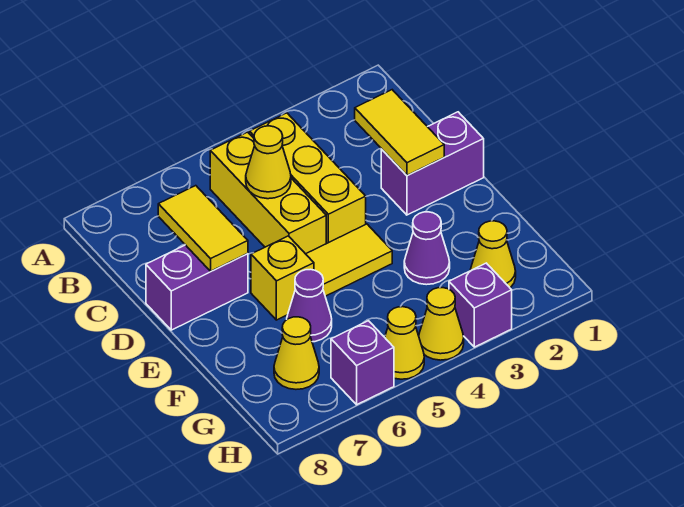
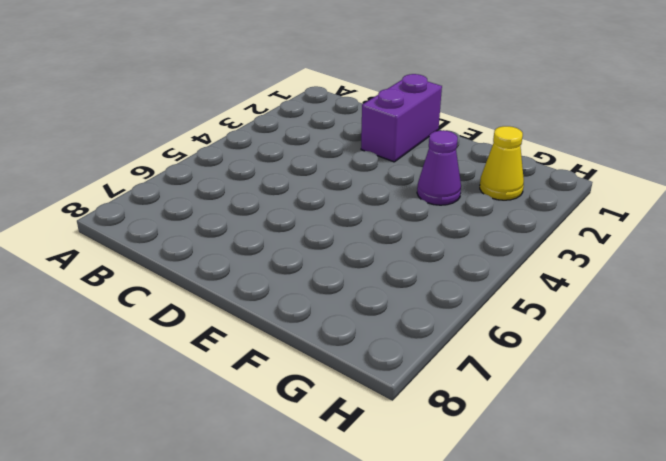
none -> yellow 1x3 brick [250,113,366,244]
none -> yellow 1x3 brick [210,132,326,254]
none -> purple 1x2 brick [146,245,248,330]

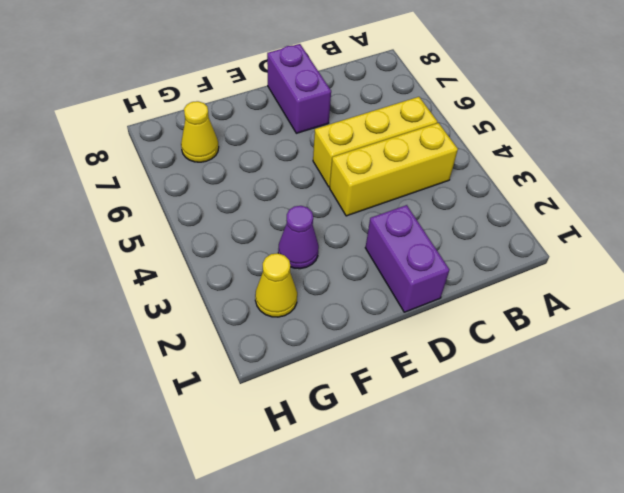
none -> yellow 1x2 tile [306,224,392,296]
none -> yellow 1x1 brick [251,236,314,320]
none -> purple 1x1 cone [287,269,332,342]

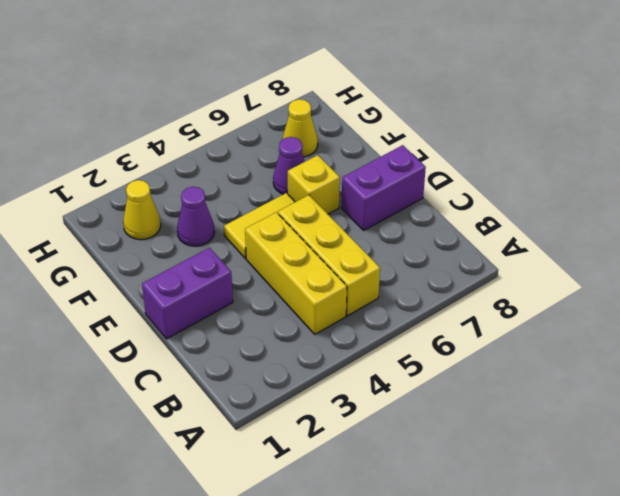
none -> purple 1x1 brick [449,263,512,347]
none -> yellow 1x1 cone [419,288,464,360]
none -> yellow 1x1 cone [385,307,424,379]

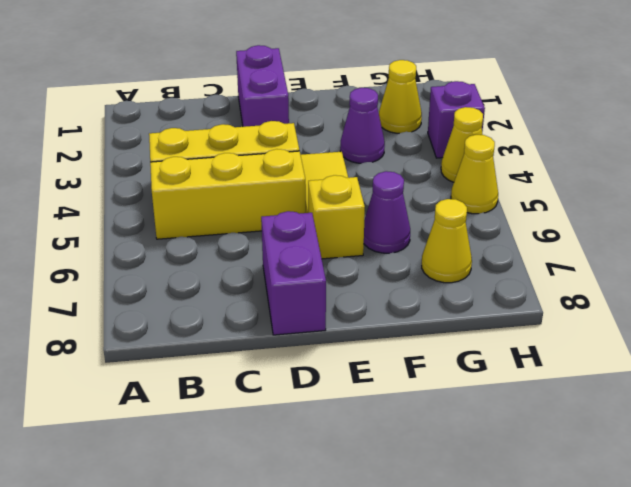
none -> purple 1x1 brick [331,321,394,405]
none -> yellow 1x2 tile [355,90,444,175]
none -> yellow 1x1 cone [246,126,291,199]

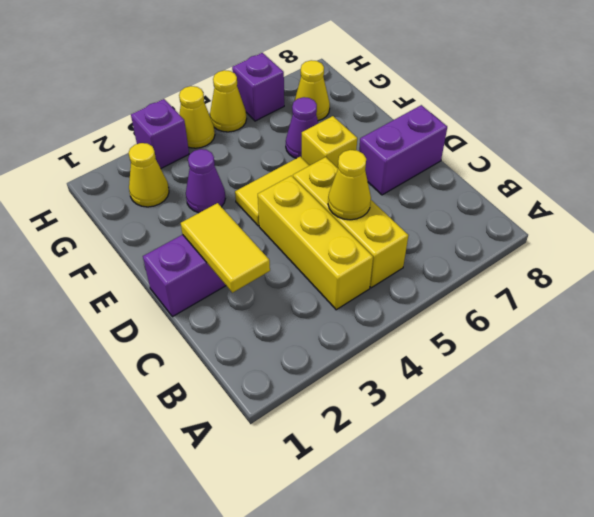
none -> yellow 1x2 tile [158,186,248,271]

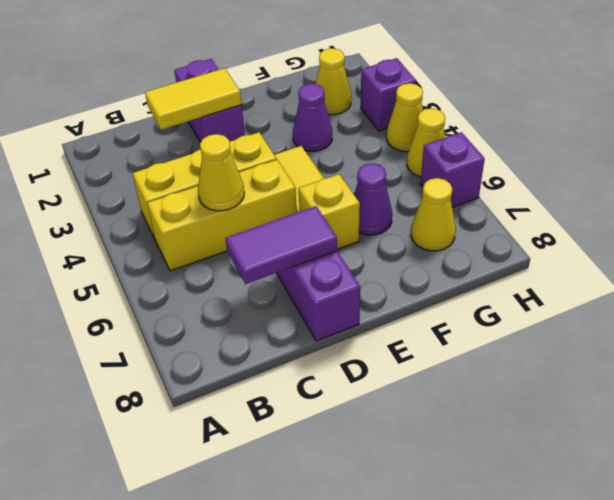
purple 1x2 tile [225,206,337,284] -> yellow 1x2 tile [158,186,248,271]

